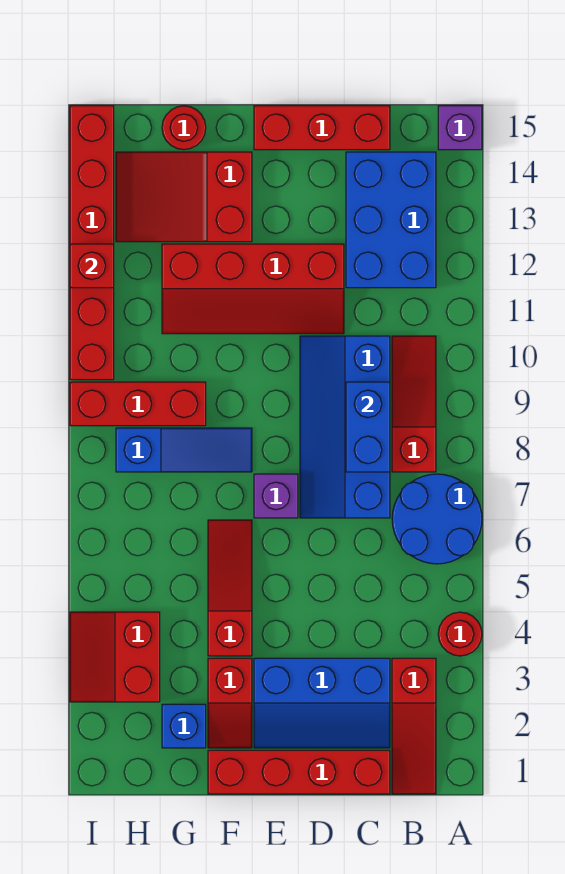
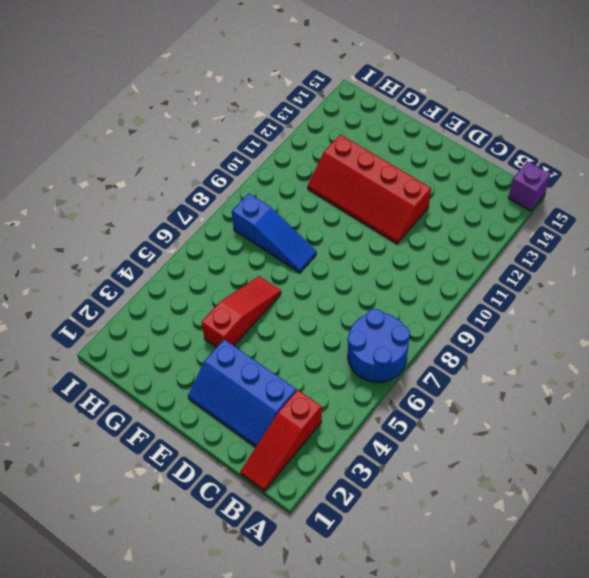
none -> red 1x1 round brick [438,612,482,656]
none -> red 1x3 slope [392,336,436,472]
none -> blue 2x3 brick [346,152,436,288]

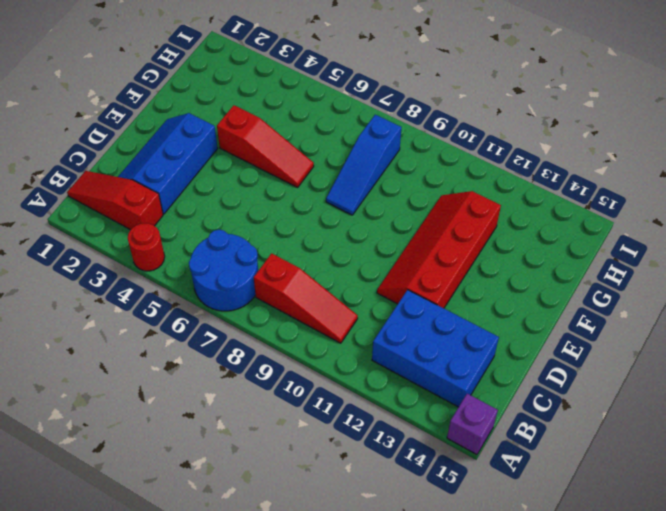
none -> red 1x4 brick [208,750,390,794]
none -> blue 2x4 slope [300,336,390,518]
none -> red 1x3 brick [254,106,390,150]

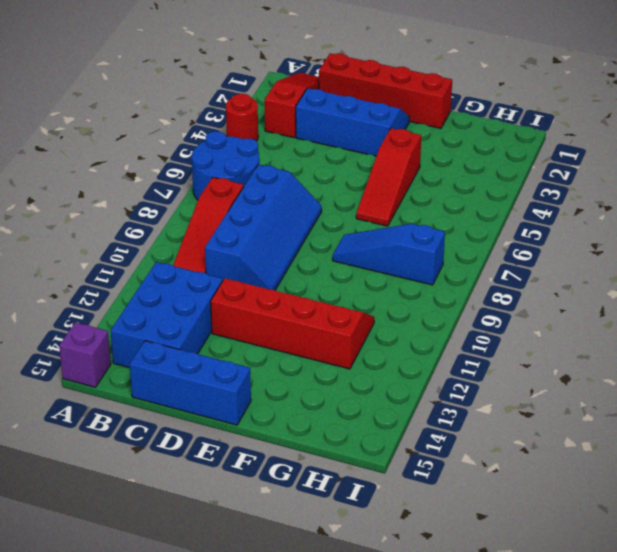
blue 1x3 brick [130,341,251,425] -> red 1x3 brick [254,106,390,150]
none -> purple 1x1 brick [254,474,298,518]
none -> red 1x2 slope [208,658,252,748]
none -> red 2x3 slope [116,152,252,242]

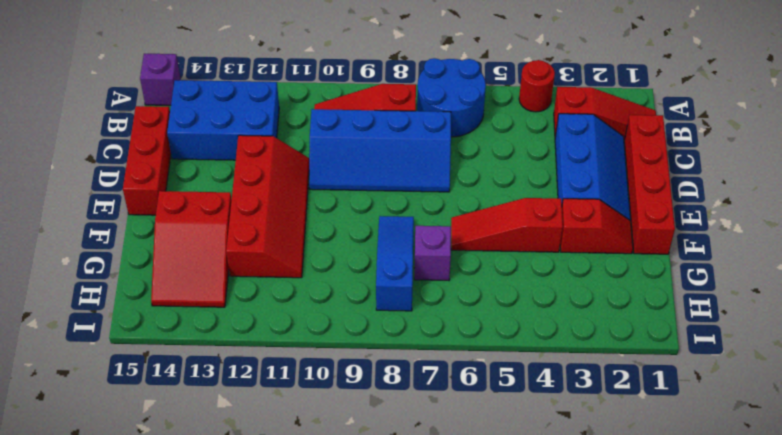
purple 1x1 brick [414,226,451,280] -> purple 1x1 brick moved to [254,474,298,518]
none -> blue 1x1 brick [162,704,206,748]
none -> red 1x3 brick [70,382,206,426]
none -> red 1x1 round brick [162,106,206,150]

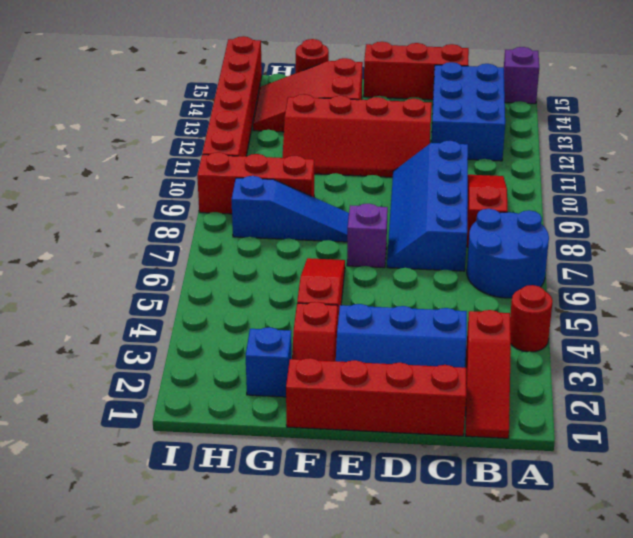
none -> red 2x2 slope [70,612,160,702]
none -> blue 1x2 brick [346,382,390,472]
none -> red 1x1 brick [70,244,114,288]

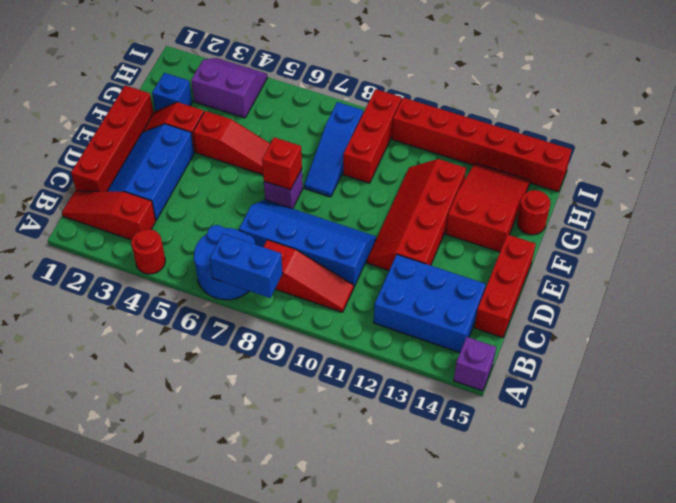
blue 1x2 brick [210,234,283,298] -> blue 1x2 brick moved to [346,382,390,472]
red 1x1 brick [262,137,302,190] -> red 1x1 brick moved to [70,244,114,288]
purple 2x2 slope [191,58,268,118] -> red 2x2 slope [70,612,160,702]

